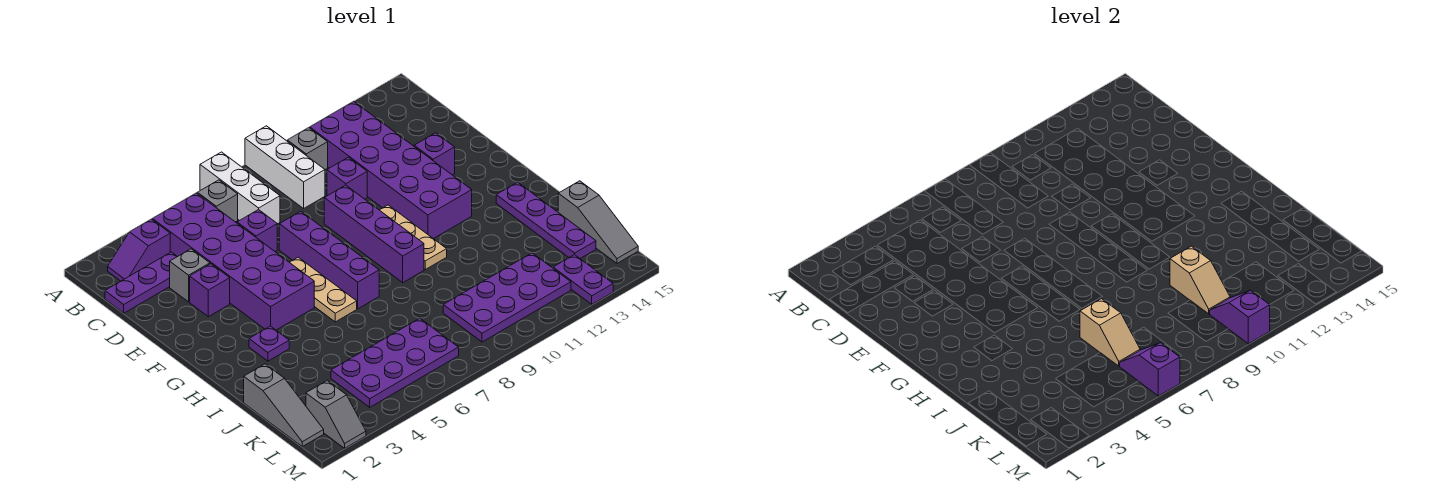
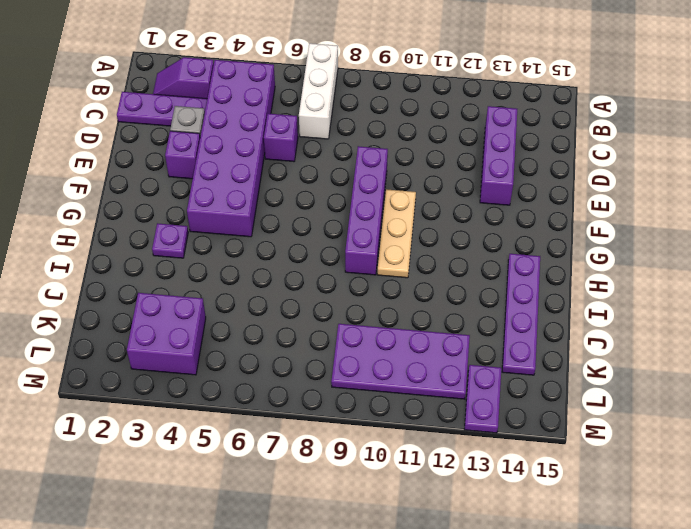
purple 1x3 brick [480,106,517,205] -> purple 1x1 brick [414,133,455,175]
purple 2x2 brick [127,293,206,375] -> purple 2x4 plate [331,318,459,407]
none -> white 1x3 brick [245,126,325,208]
none -> grey 1x1 brick [197,180,238,222]
none -> grey 1x1 brick [287,128,328,170]

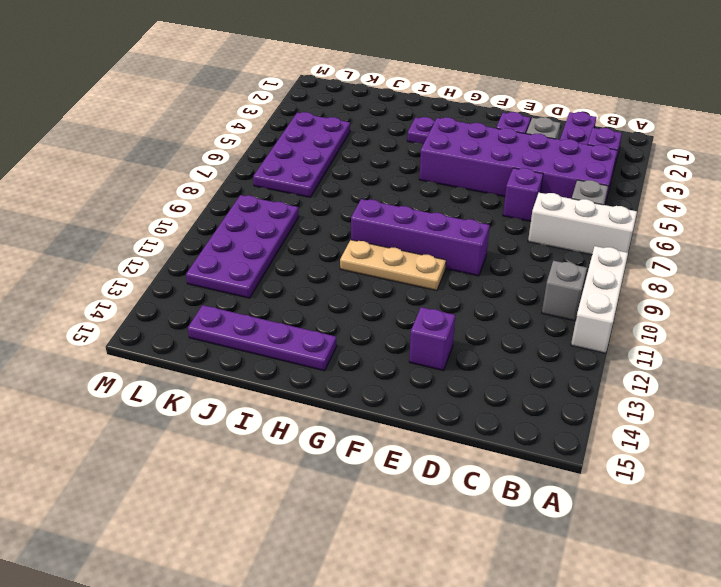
white 1x3 brick [571,246,628,353] -> white 1x3 brick turned to [245,126,325,208]
none -> purple 2x6 brick [310,101,472,239]
none -> purple 1x1 brick [327,157,367,199]
none -> purple 1x4 brick [279,211,379,309]

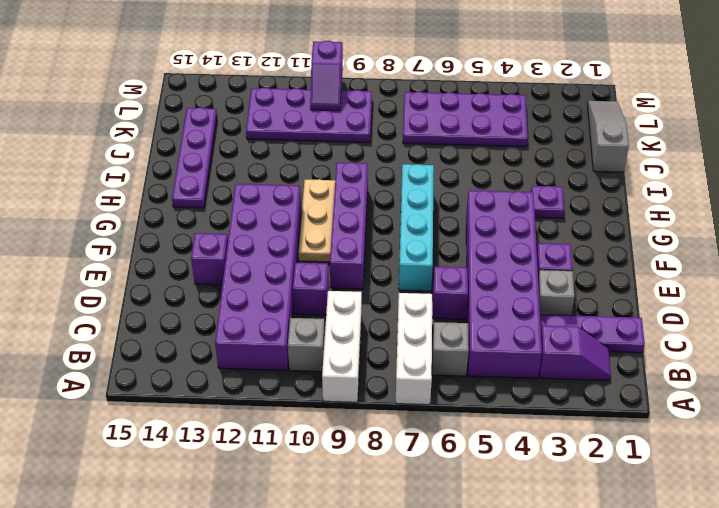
cyan 1x4 brick [399,164,434,291] -> purple 1x4 brick [279,211,379,309]
none -> tan 1x3 plate [290,257,357,322]
none -> grey 1x3 slope [558,181,638,263]
none -> grey 1x2 slope [306,381,366,448]

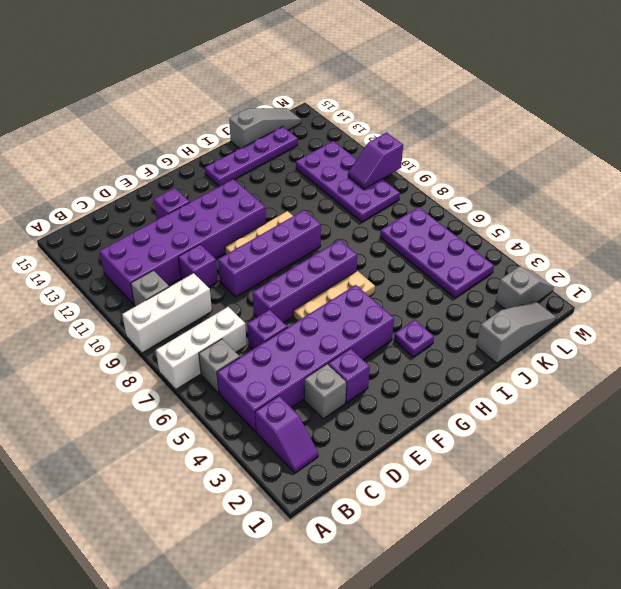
none -> purple 1x3 plate [105,252,177,313]
none -> purple 1x2 plate [553,255,613,304]
none -> tan 1x2 slope [1080,299,1140,366]

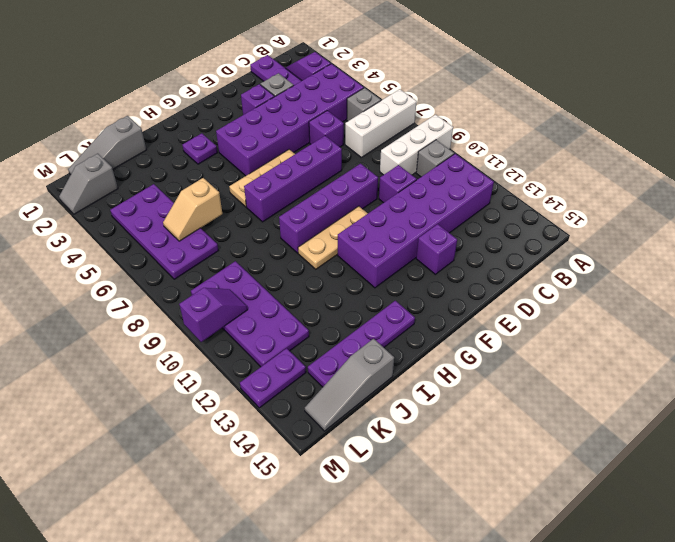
none -> tan 1x2 slope [1170,246,1230,314]
none -> purple 1x2 slope [1120,343,1180,396]

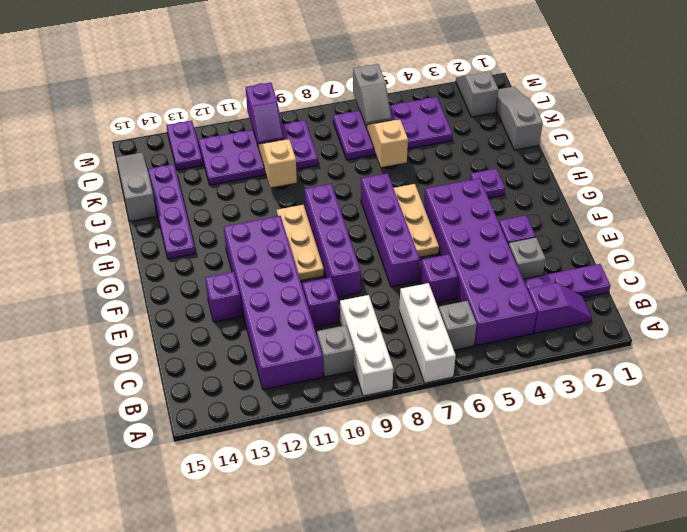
grey 1x2 slope [353,64,392,128] -> purple 1x2 slope [1120,343,1180,396]

